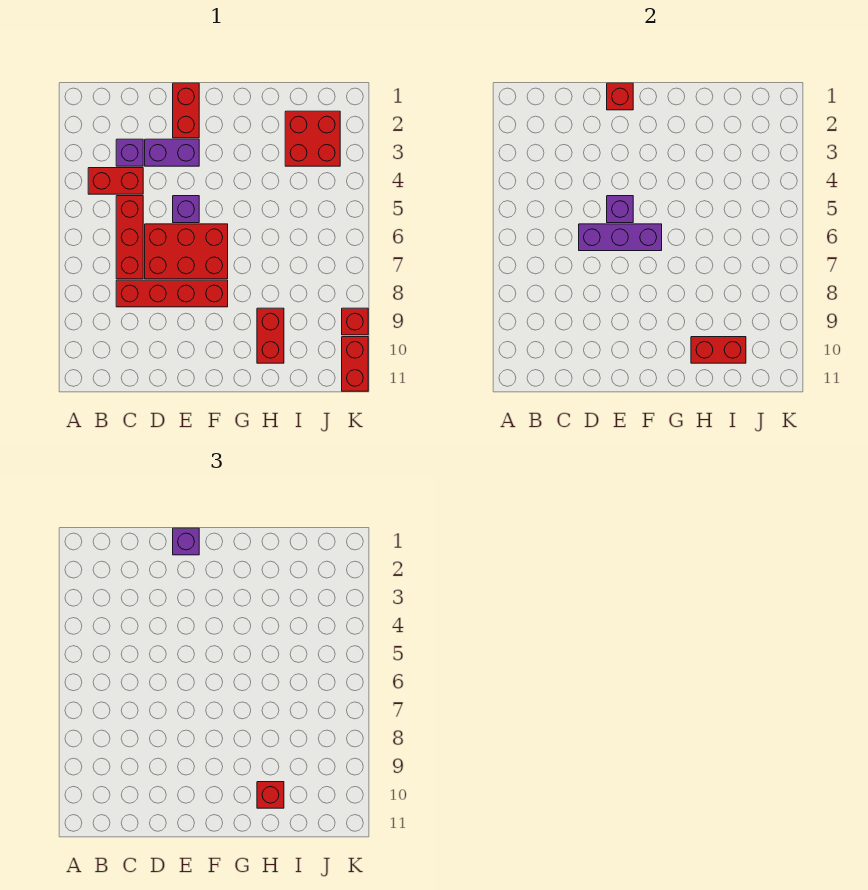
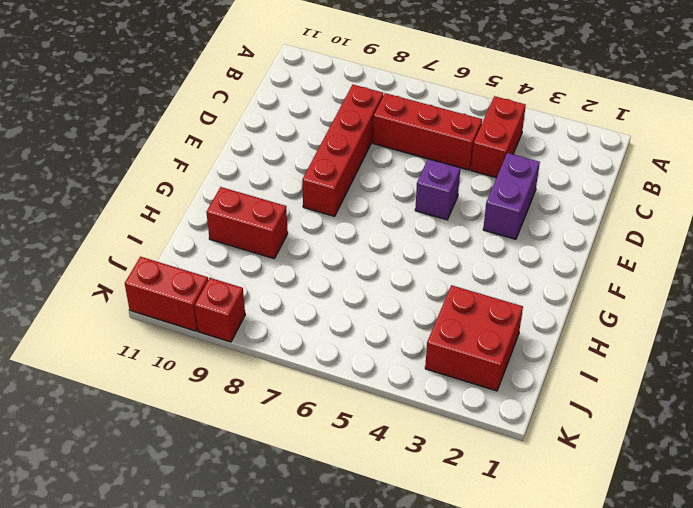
none -> purple 1x1 brick [116,139,143,166]
none -> red 2x3 brick [145,224,228,279]
none -> red 1x2 brick [173,83,199,138]

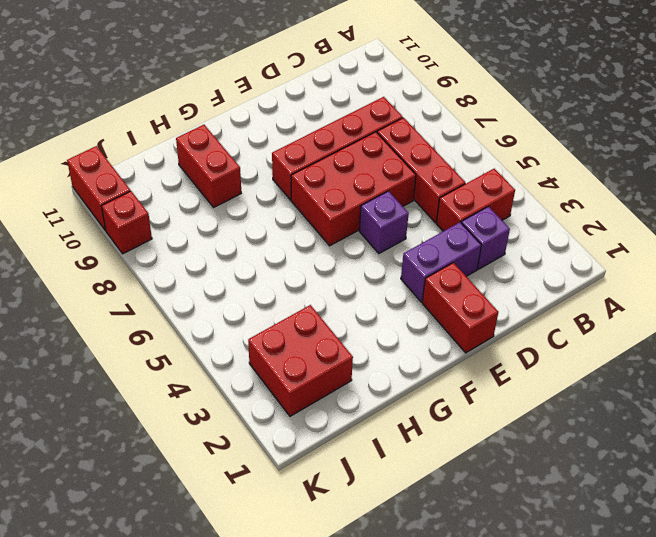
none -> purple 1x3 brick [579,224,662,251]
none -> red 1x1 brick [607,83,633,110]
none -> purple 1x1 brick [607,196,633,223]

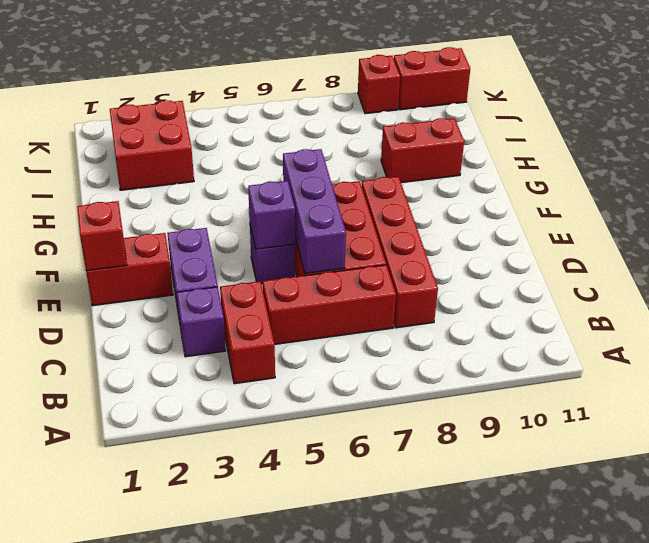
none -> red 1x2 brick [691,337,746,363]
none -> purple 1x1 brick [173,528,199,555]
none -> red 1x1 brick [257,782,284,808]

